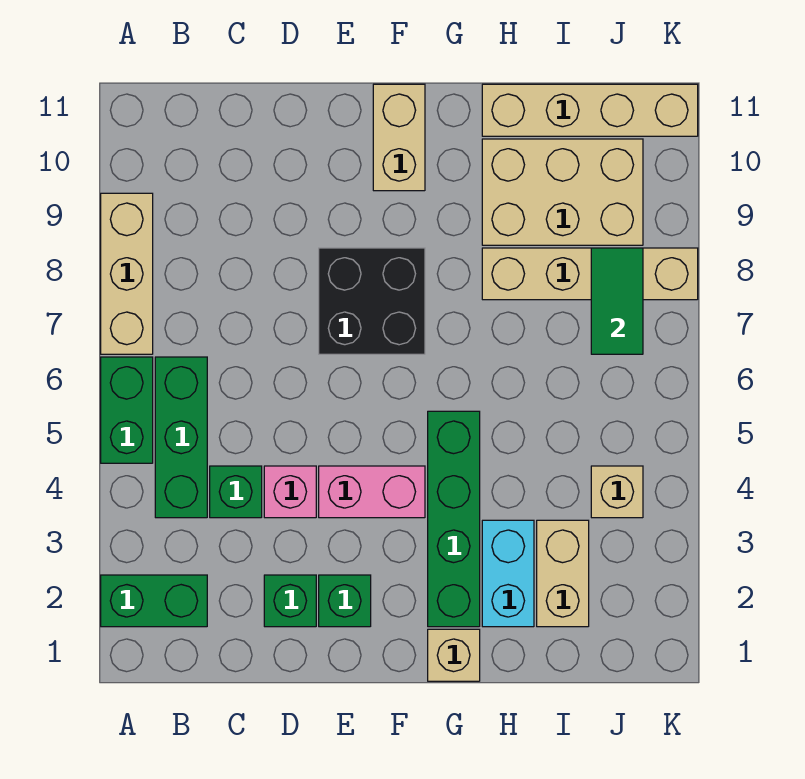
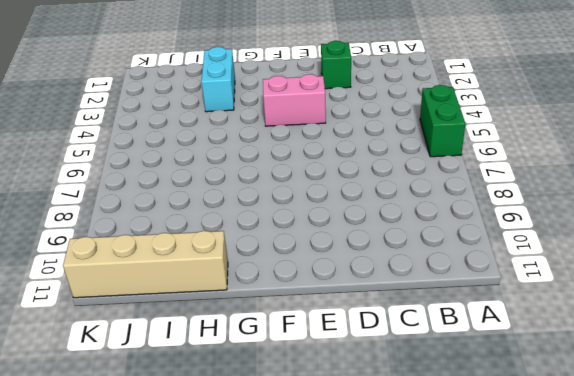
none -> green 1x2 brick [101,575,207,627]
none -> tan 1x3 brick [101,193,153,354]
none -> green 1x3 brick [155,357,207,518]

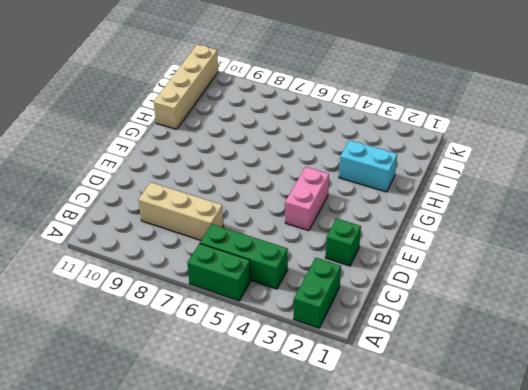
tan 1x3 brick [138,182,224,240] -> tan 1x3 brick moved to [101,193,153,354]
none -> green 1x1 brick [210,466,262,518]
none -> pink 1x1 brick [264,466,316,518]
none -> green 1x1 brick [319,575,371,627]

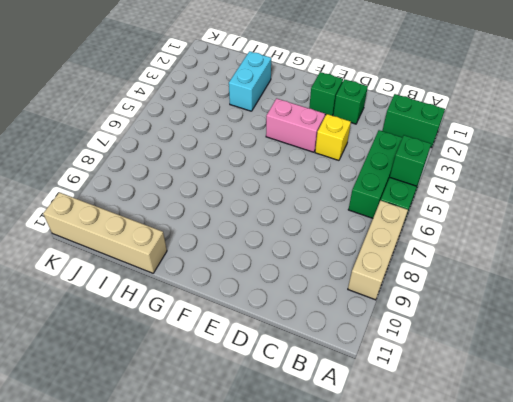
green 1x1 brick [390,135,431,186] -> green 1x1 brick moved to [210,466,262,518]
yellow 1x1 brick [315,114,351,160] -> pink 1x1 brick [264,466,316,518]
none -> black 2x2 brick [319,248,425,354]
none -> tan 1x2 brick [373,84,425,191]
none -> tan 1x1 brick [428,629,480,681]

